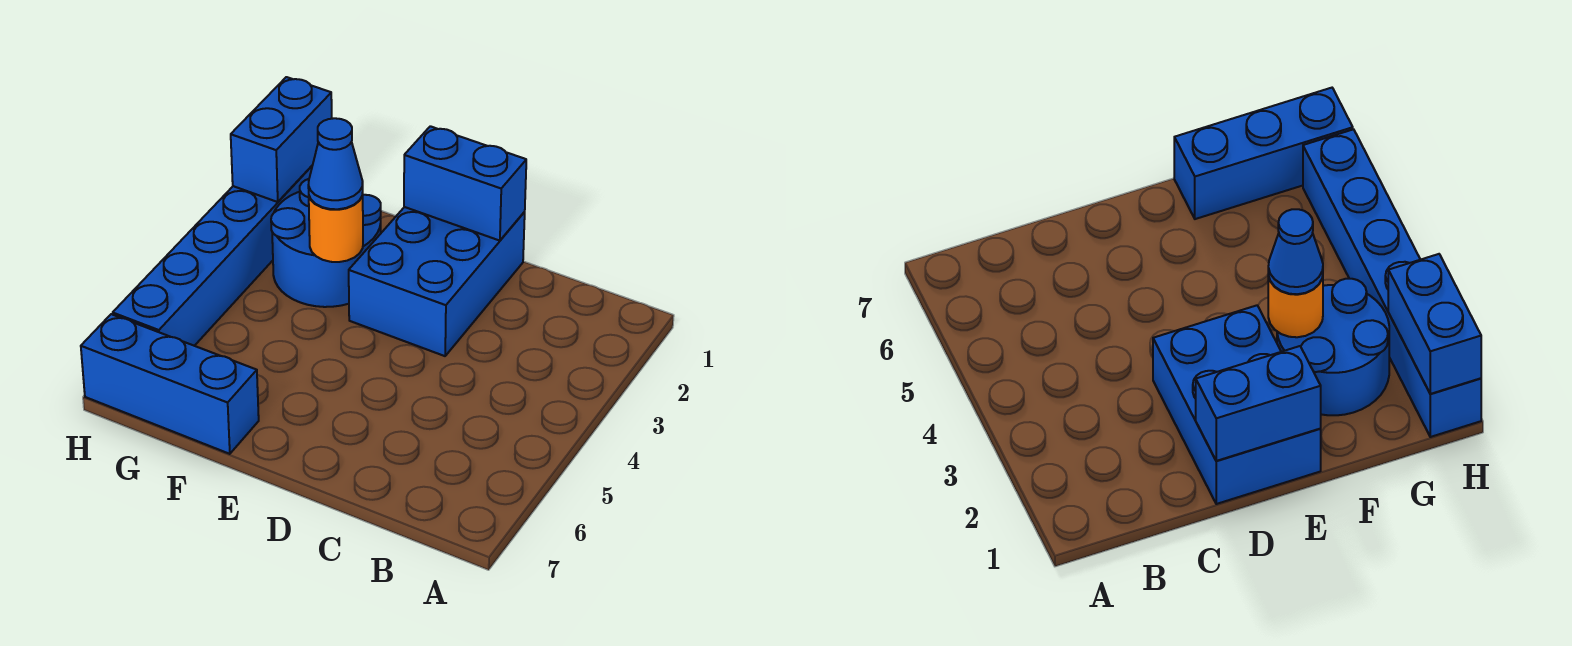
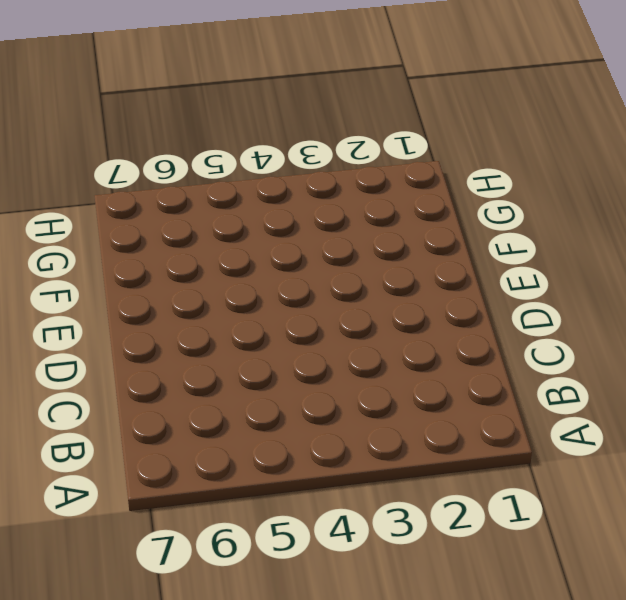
none -> blue 2x3 brick [349,207,525,356]
none -> blue 2x2 round brick [271,179,381,307]

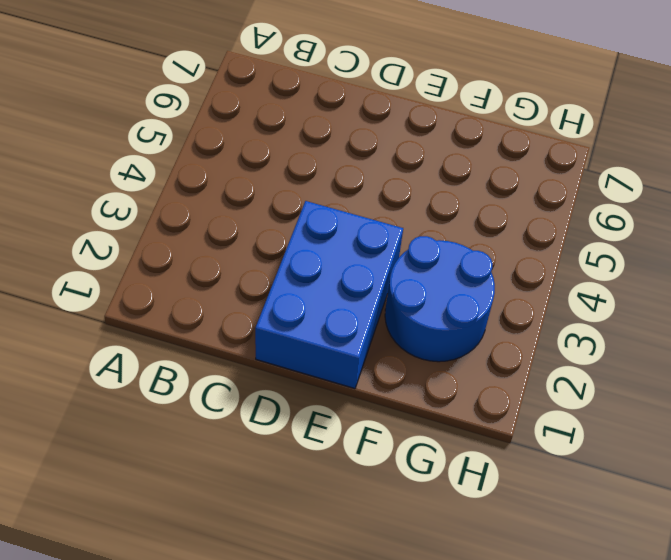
none -> blue 1x3 brick [81,314,259,454]
none -> blue 1x6 brick [113,165,313,346]

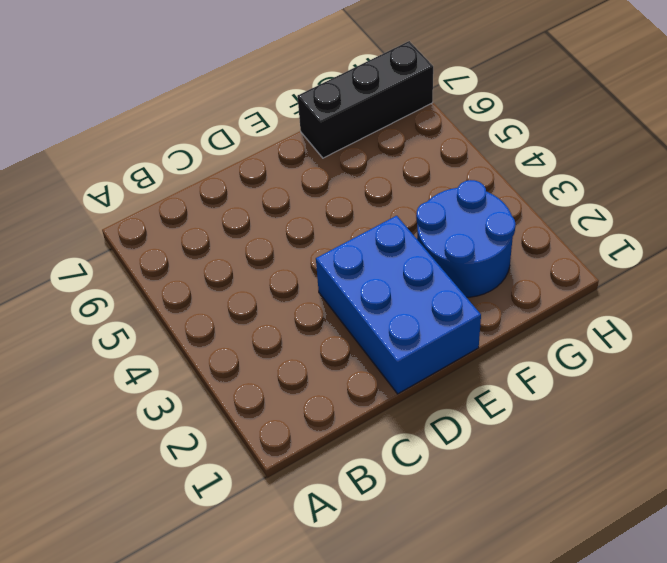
black 1x3 brick [297,41,433,158] -> blue 1x3 brick [81,314,259,454]
none -> blue 1x6 brick [113,165,313,346]
none -> blue 1x2 brick [404,126,526,241]

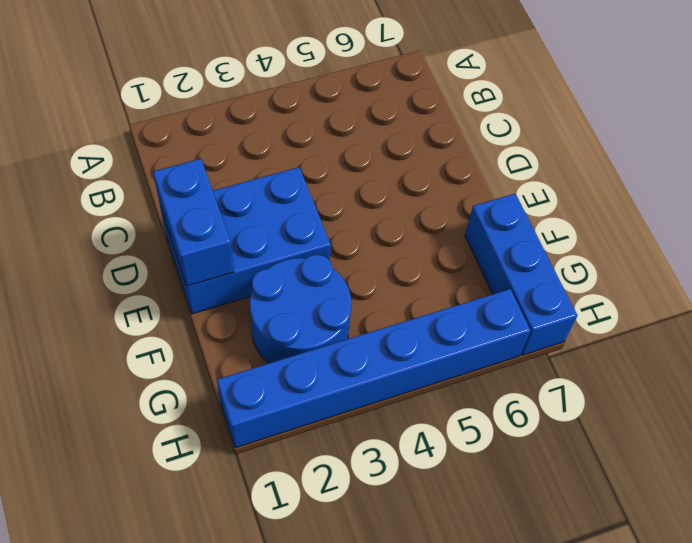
none -> orange 1x1 round brick [309,194,363,262]
none -> blue 1x2 brick [231,77,332,202]

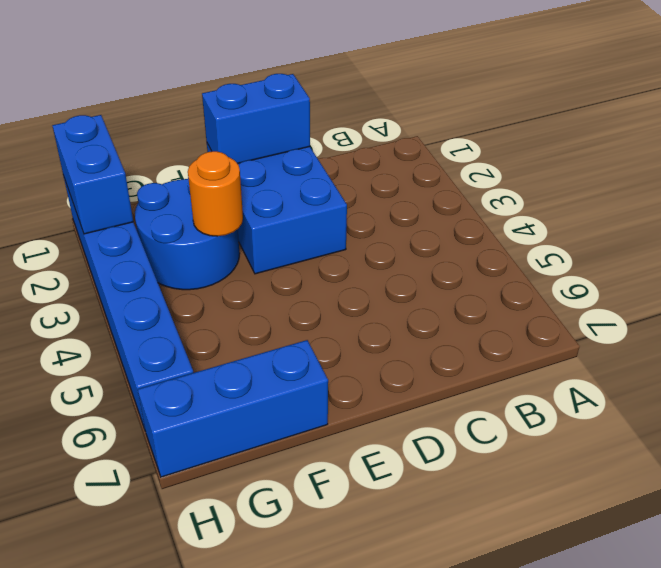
none -> blue 1x1 cone [308,118,363,209]

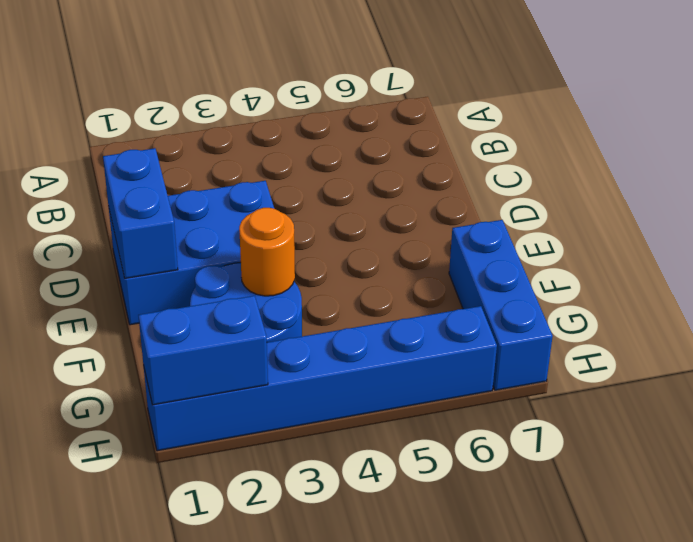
none -> blue 1x1 cone [308,118,363,209]

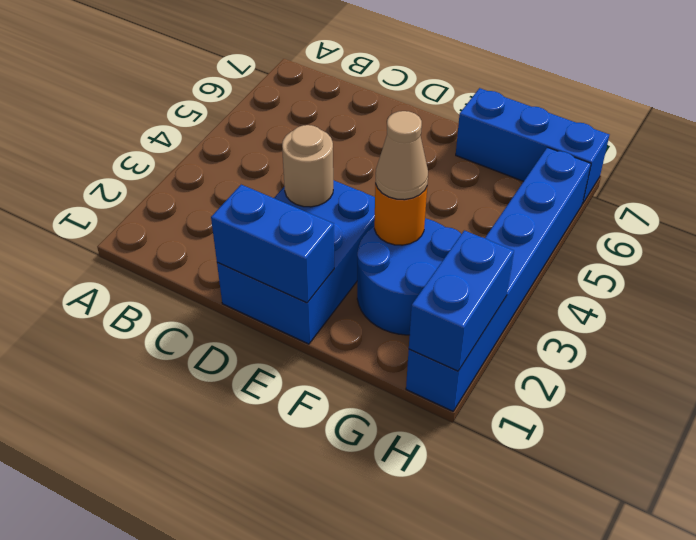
tan 1x1 round brick [282,125,333,207] -> none
tan 1x1 cone [375,111,428,200] -> blue 1x1 cone [308,118,363,209]

